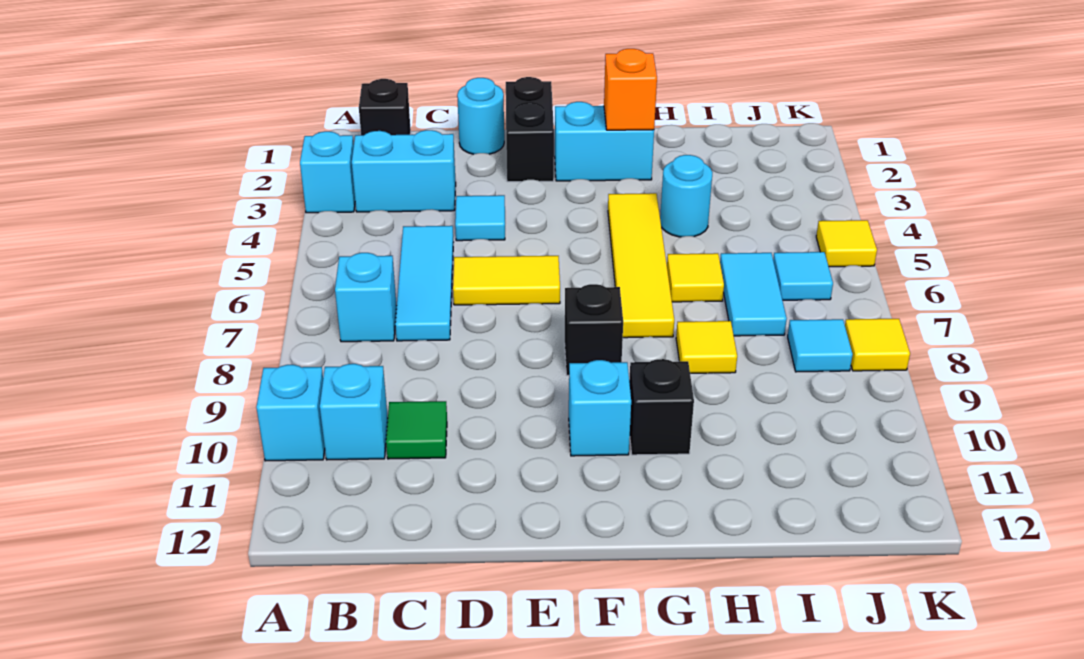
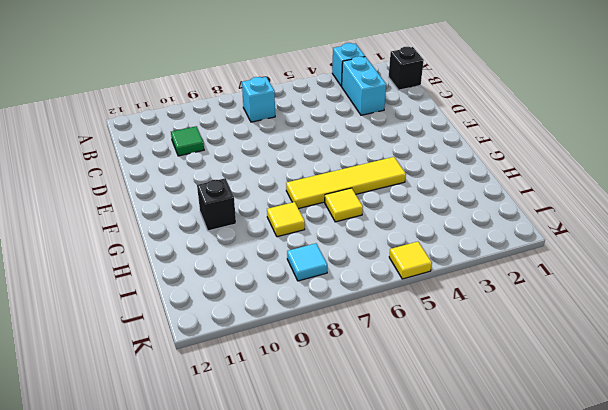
none -> cyan 1x1 brick [256,365,325,461]
none -> cyan 1x1 brick [320,364,388,460]
none -> cyan 1x3 tile [395,226,453,341]

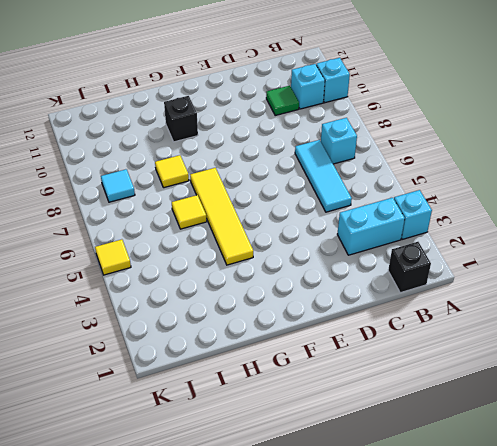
none -> cyan 1x1 round brick [457,78,504,154]
none -> cyan 1x1 tile [455,195,505,241]
none -> yellow 1x2 tile [453,256,560,305]

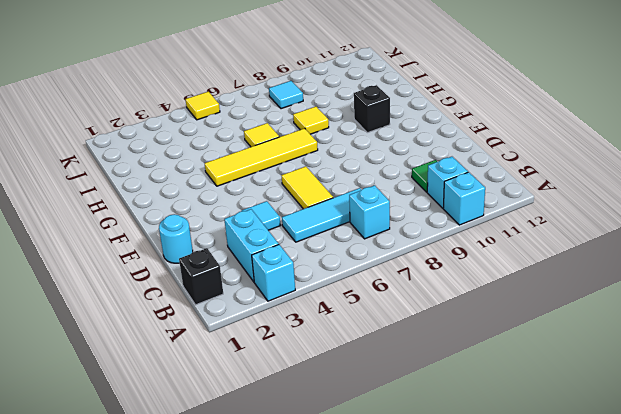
none -> black 1x2 brick [506,77,554,182]
none -> cyan 1x2 brick [555,102,654,181]
none -> black 1x1 brick [565,284,623,375]

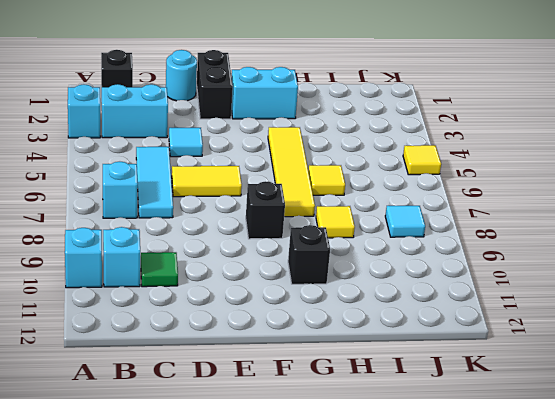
none -> cyan 1x1 brick [569,360,631,456]
none -> cyan 1x1 round brick [660,155,713,237]
none -> cyan 1x2 tile [720,253,787,336]

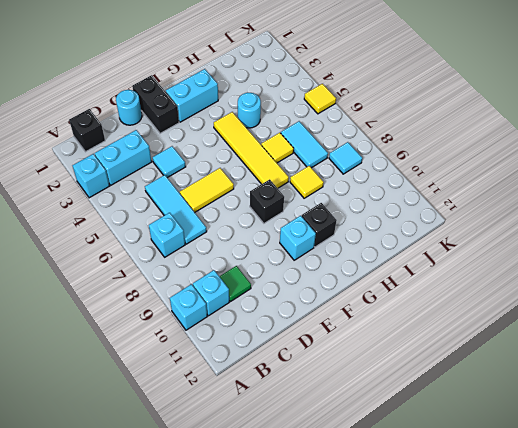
none -> cyan 1x1 tile [773,252,833,300]
none -> yellow 1x1 tile [845,319,910,371]
none -> orange 1x1 brick [604,49,657,130]

